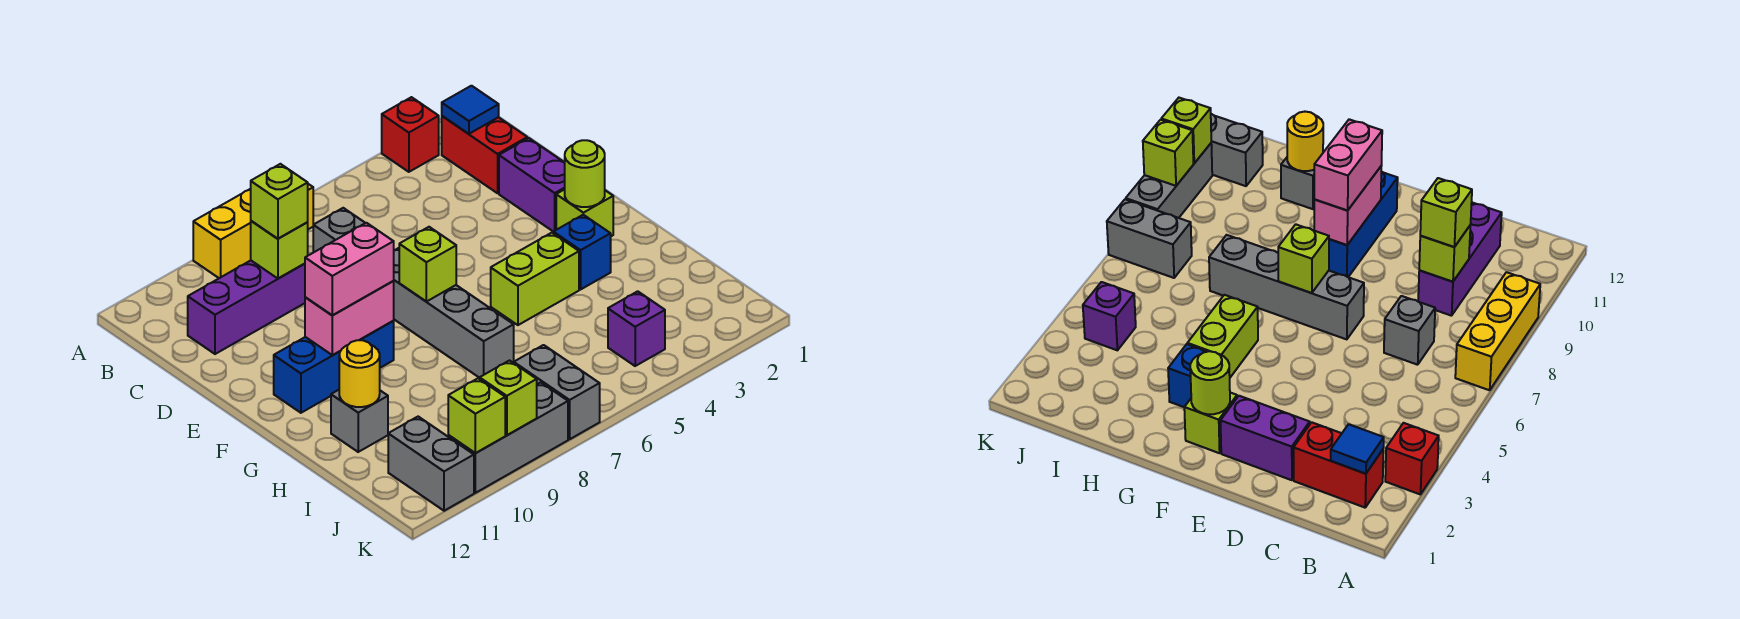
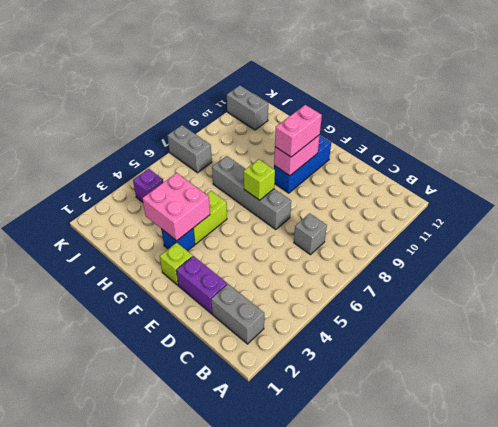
grey 1x2 brick [211,284,264,344] -> red 1x2 brick [442,116,527,193]
pink 2x2 brick [142,173,210,241] -> none
none -> red 1x1 brick [382,97,439,172]
none -> yellow 1x3 brick [193,184,313,278]
none -> purple 1x3 brick [188,261,305,354]

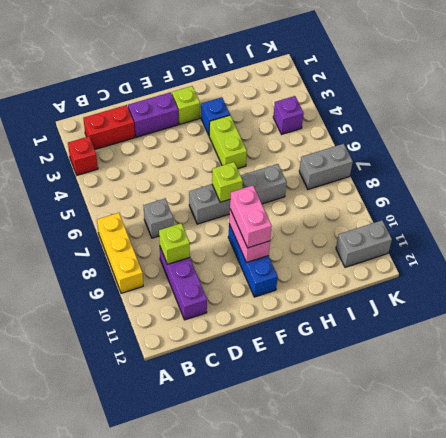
none -> grey 1x1 brick [331,390,388,452]
none -> grey 1x3 brick [448,383,568,493]
none -> blue 1x1 tile [442,86,499,134]

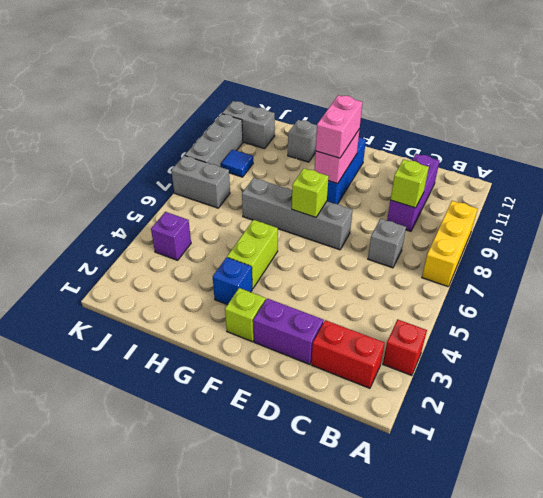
blue 1x1 tile [221,150,253,177] -> blue 1x1 tile moved to [442,86,499,134]
none -> lime 1x1 round brick [564,140,605,207]
none -> yellow 1x1 round brick [339,340,380,407]
none -> lime 1x1 brick [480,361,537,435]

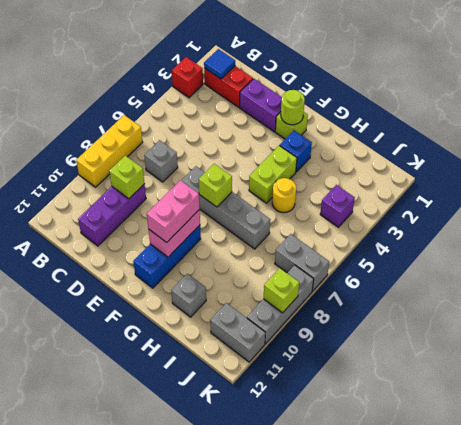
yellow 1x1 round brick [272,178,296,213] -> yellow 1x1 round brick moved to [339,340,380,407]
none -> lime 1x1 brick [448,378,505,453]
none -> lime 1x1 brick [251,164,308,239]

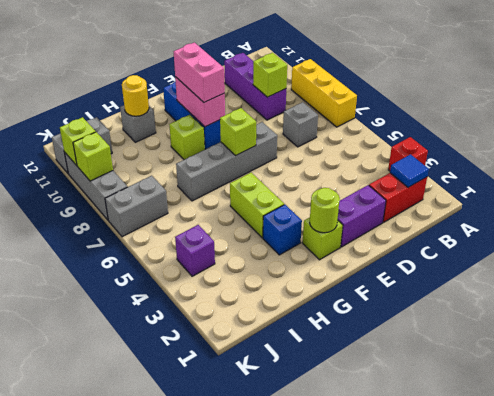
lime 1x1 brick [169,115,205,160] -> lime 1x1 brick moved to [251,164,308,239]

